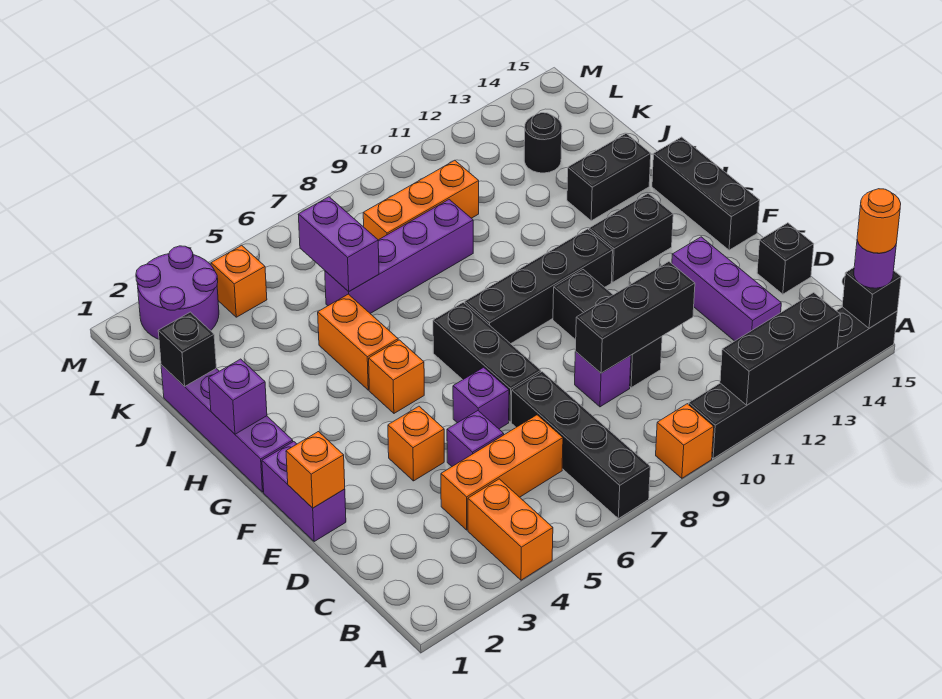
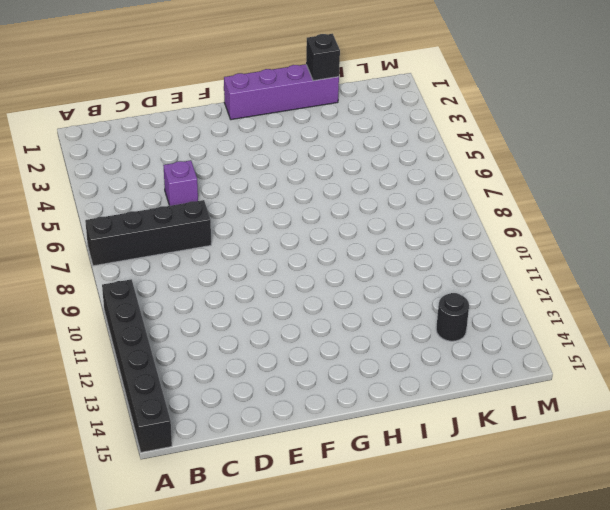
none -> orange 1x2 brick [468,479,553,580]
none -> orange 1x1 brick [656,404,714,478]
none -> orange 1x3 brick [441,415,563,530]
none -> purple 1x3 brick [672,237,781,341]

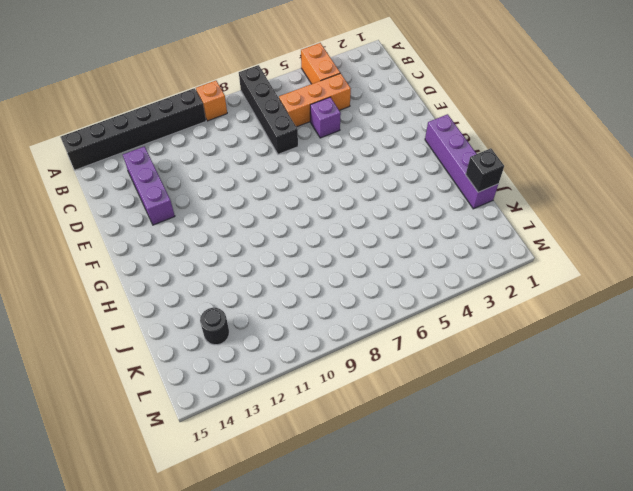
none -> purple 1x1 brick [575,352,631,407]
none -> black 1x3 brick [553,270,662,388]
none -> black 1x1 brick [757,223,814,294]
none -> purple 1x2 brick [262,442,346,542]

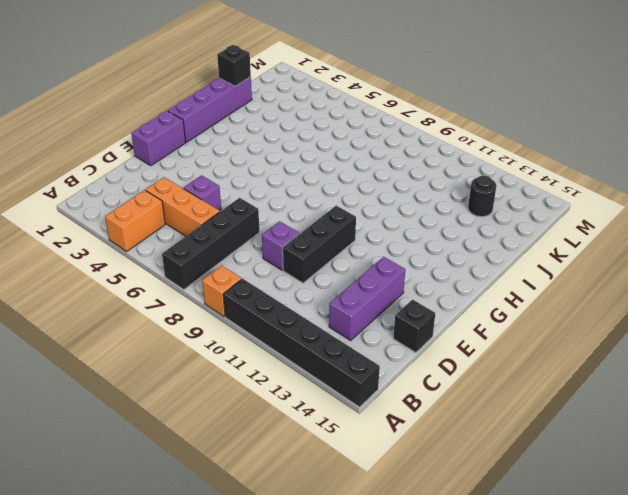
none -> orange 1x1 brick [388,406,444,481]
none -> purple 1x1 brick [453,367,509,429]
none -> black 1x3 brick [433,302,541,422]
none -> black 1x3 brick [652,137,760,250]

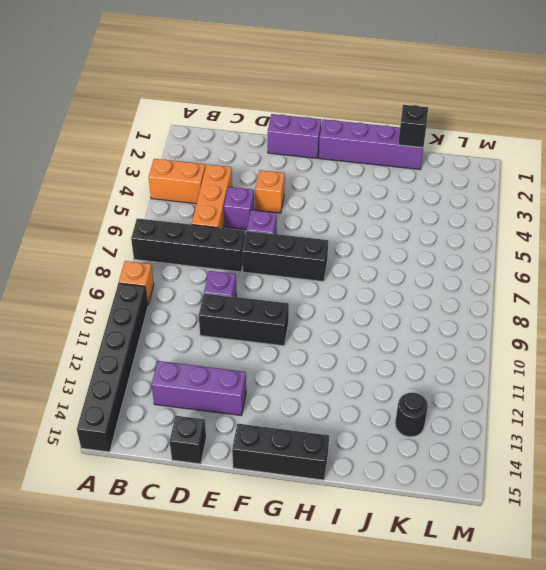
none -> orange 1x1 brick [369,340,424,413]
none -> black 1x4 brick [465,229,613,344]
none -> black 1x2 brick [589,193,673,282]
none -> orange 1x2 brick [318,294,398,390]

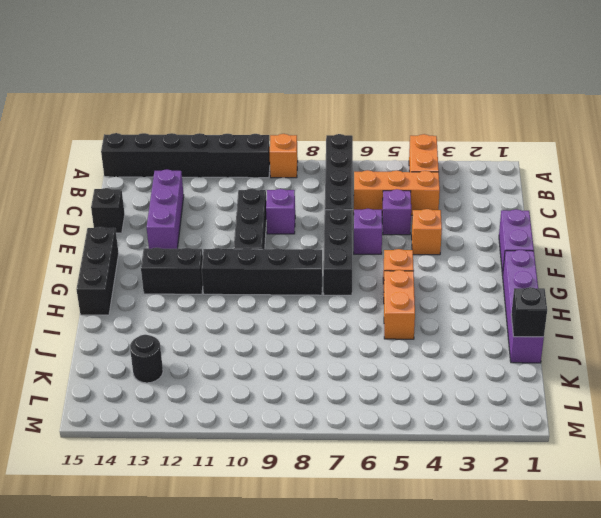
none -> black 1x2 brick [567,133,651,221]
none -> purple 1x4 brick [325,200,473,313]
none -> orange 1x3 brick [363,160,479,240]
none -> purple 2x2 round brick [136,246,219,339]

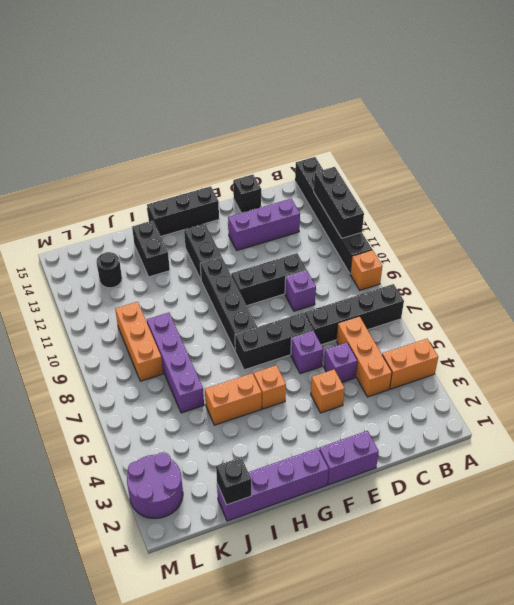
none -> orange 1x1 brick [211,245,267,317]
none -> black 1x1 brick [842,268,901,328]
none -> black 1x3 brick [575,262,695,373]
none -> orange 1x1 brick [286,432,345,508]

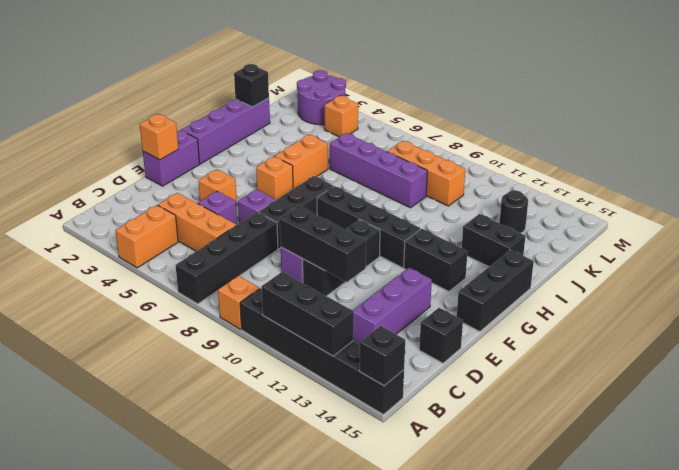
none -> purple 1x1 brick [209,359,267,434]
none -> purple 1x2 brick [298,197,379,292]
none -> purple 1x1 round brick [854,241,896,288]
none -> orange 1x1 round brick [857,189,901,253]

